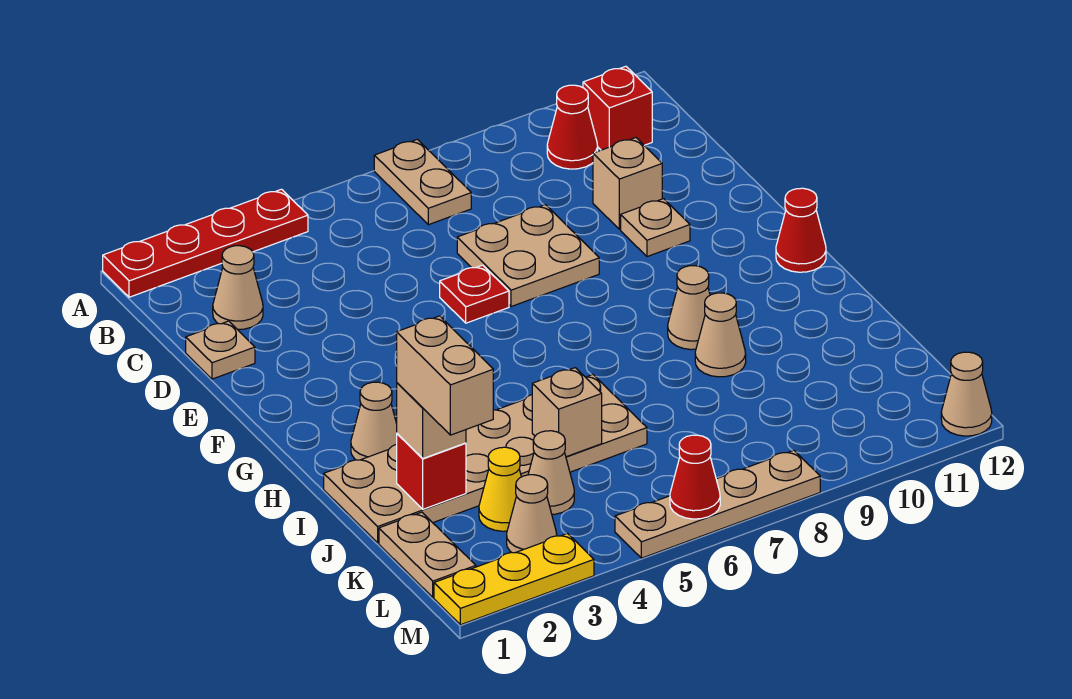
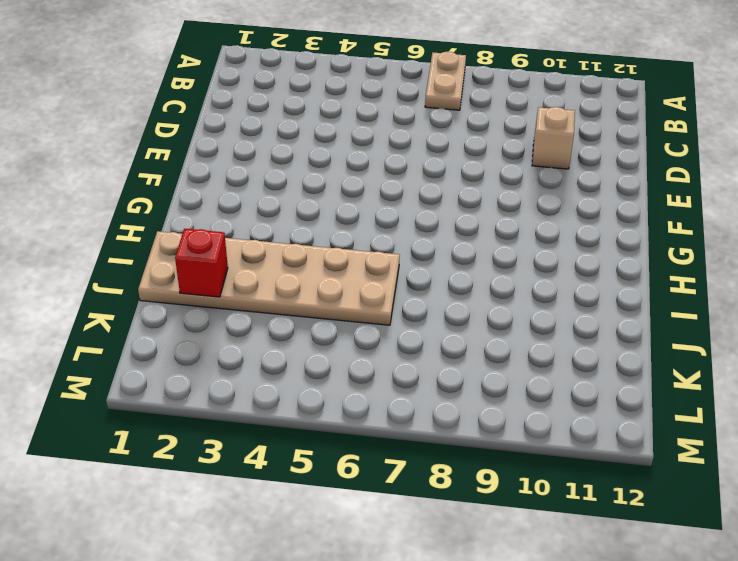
none -> red 1x4 plate [103,189,308,297]
none -> red 1x1 cone [547,85,598,169]
none -> red 1x1 brick [583,66,652,150]

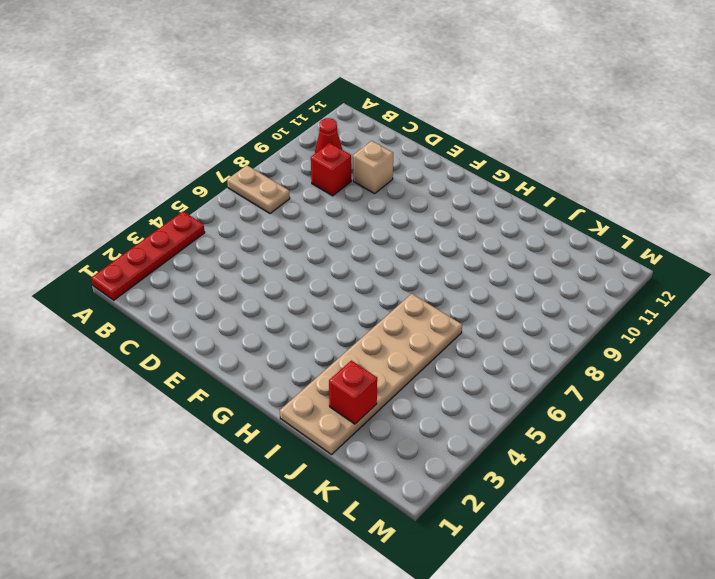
red 1x1 brick [311,143,351,196] -> red 1x1 brick moved to [583,66,652,150]
none -> tan 1x1 cone [213,246,263,330]
none -> tan 1x1 plate [186,321,255,379]
none -> tan 2x2 plate [457,205,599,307]

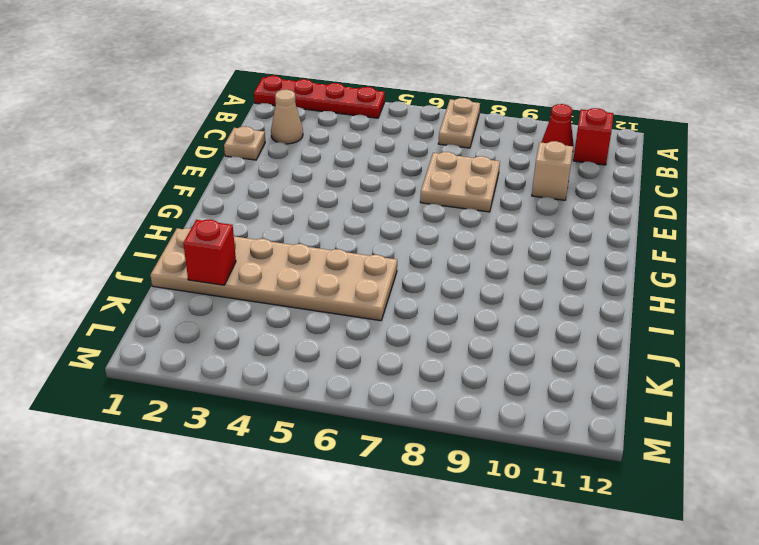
none -> red 1x1 plate [440,265,509,323]
none -> tan 1x1 plate [621,199,690,257]
none -> red 1x1 cone [776,188,826,272]

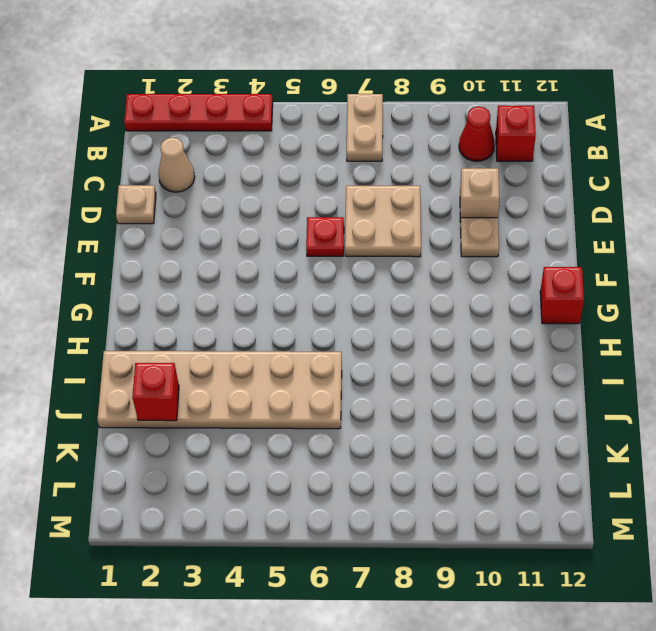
red 1x1 brick [540,267,584,324] -> red 1x1 cone [776,188,826,272]
none -> tan 1x1 cone [351,382,397,460]
none -> tan 1x1 cone [668,266,710,350]
none -> tan 1x1 cone [695,293,746,377]

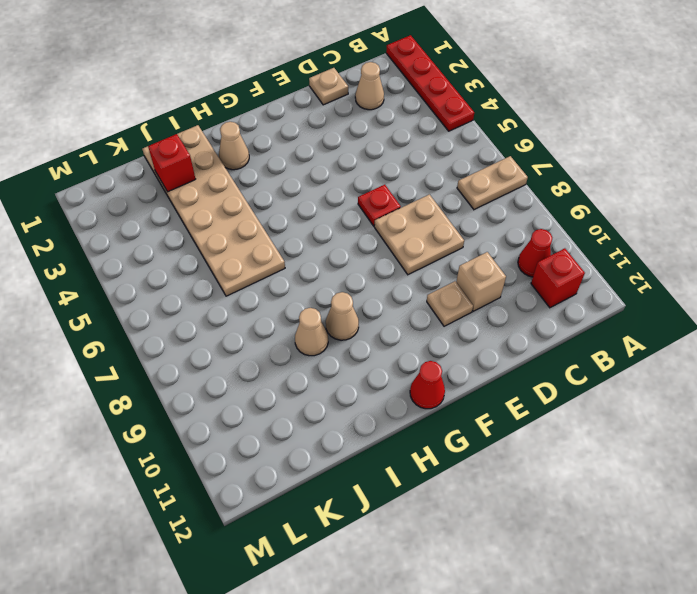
none -> tan 1x2 plate [379,512,476,597]
none -> yellow 1x1 cone [479,447,521,531]
none -> tan 1x1 cone [528,431,574,514]

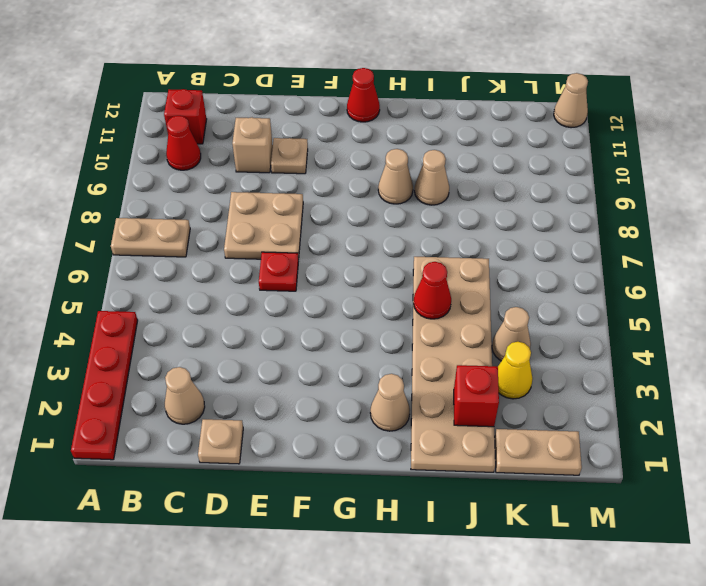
red 1x1 cone [414,262,451,319] -> red 1x1 cone moved to [670,435,720,519]
none -> tan 1x1 cone [507,475,557,553]
none -> yellow 1x3 plate [434,534,594,625]
none -> tan 1x4 plate [615,450,820,558]

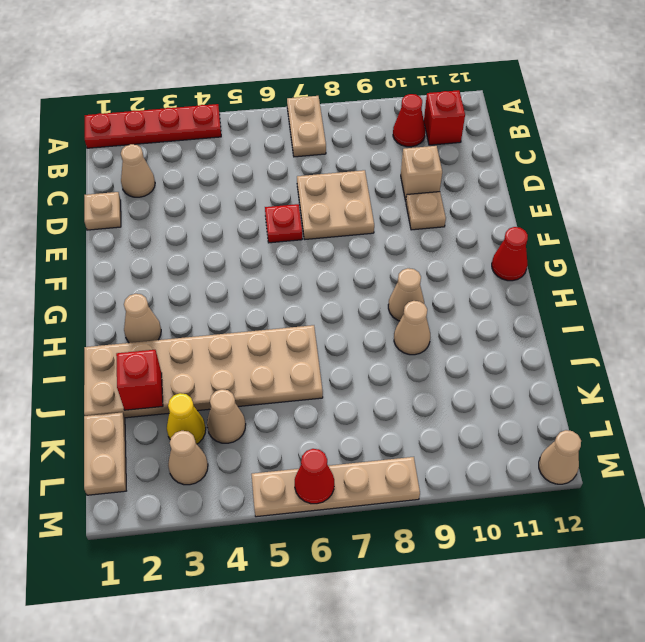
none -> yellow 1x3 plate [434,534,594,625]
none -> tan 1x1 brick [532,368,602,457]
none -> tan 1x1 brick [397,383,466,458]

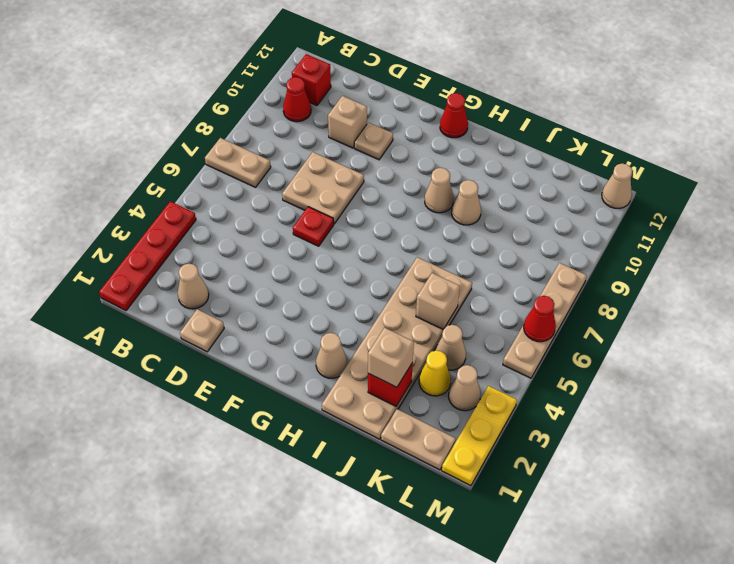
none -> tan 1x2 brick [397,316,493,435]

